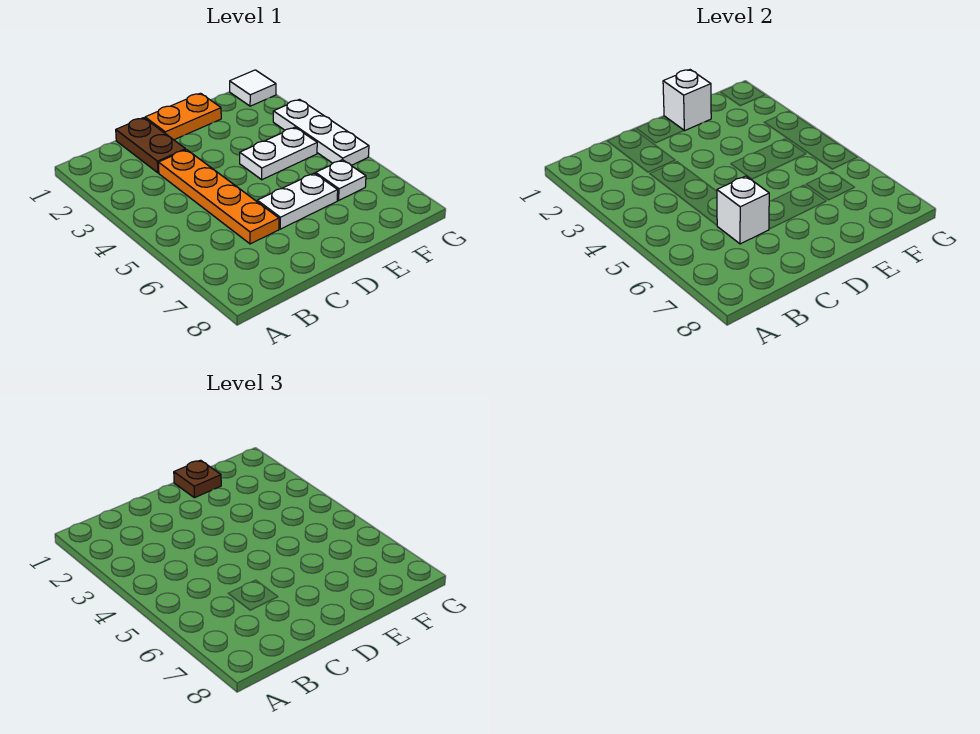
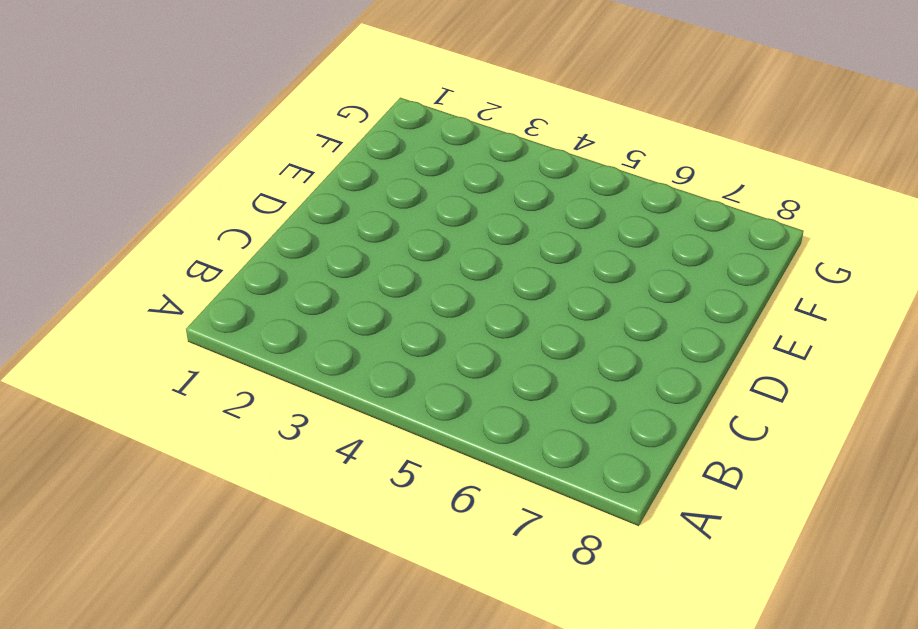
none -> brown 1x2 plate [116,118,186,173]
none -> orange 1x4 plate [158,150,279,244]

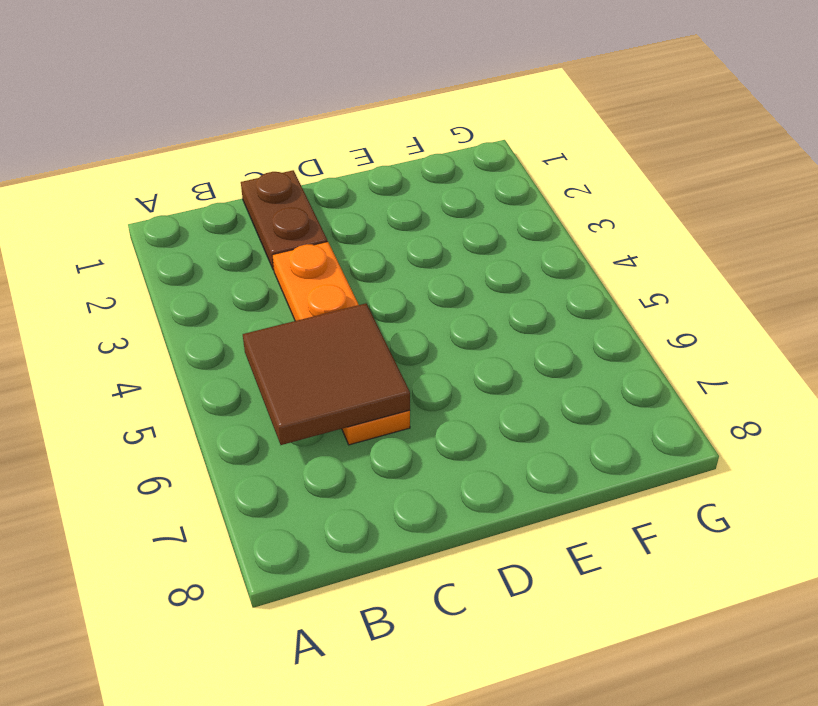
brown 2x2 tile [243,303,410,445] -> white 1x1 brick [717,176,769,244]
none -> orange 1x2 plate [145,93,221,140]
none -> white 1x2 plate [257,173,338,229]

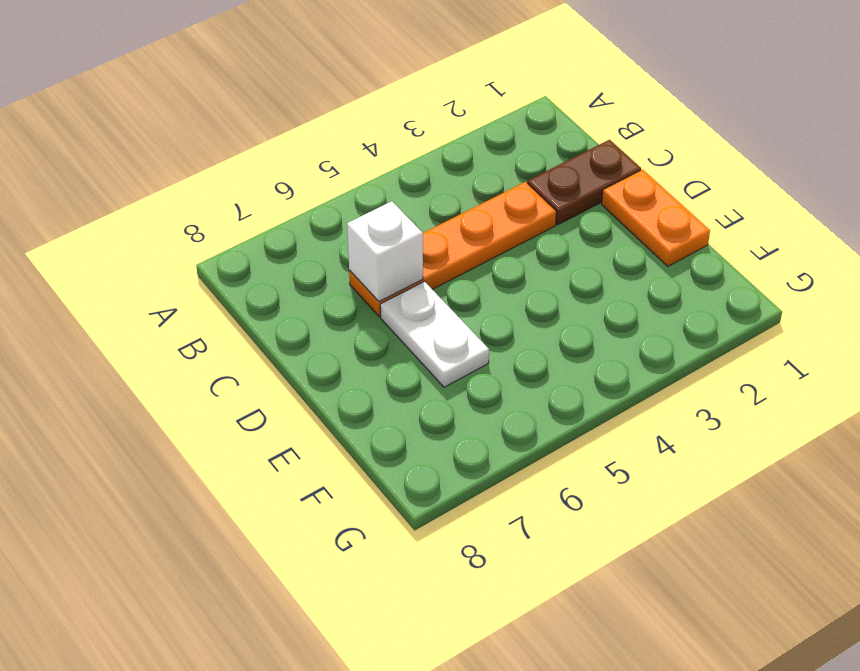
none -> white 1x2 plate [240,127,317,180]
none -> white 1x1 plate [316,160,366,200]

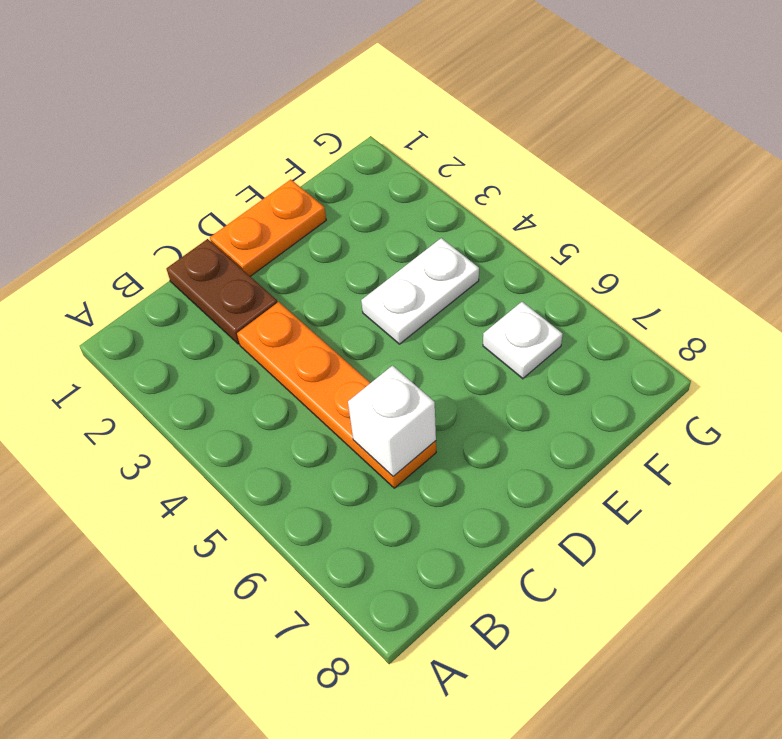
none -> white 1x2 plate [257,173,338,229]
none -> white 1x1 tile [230,70,276,106]

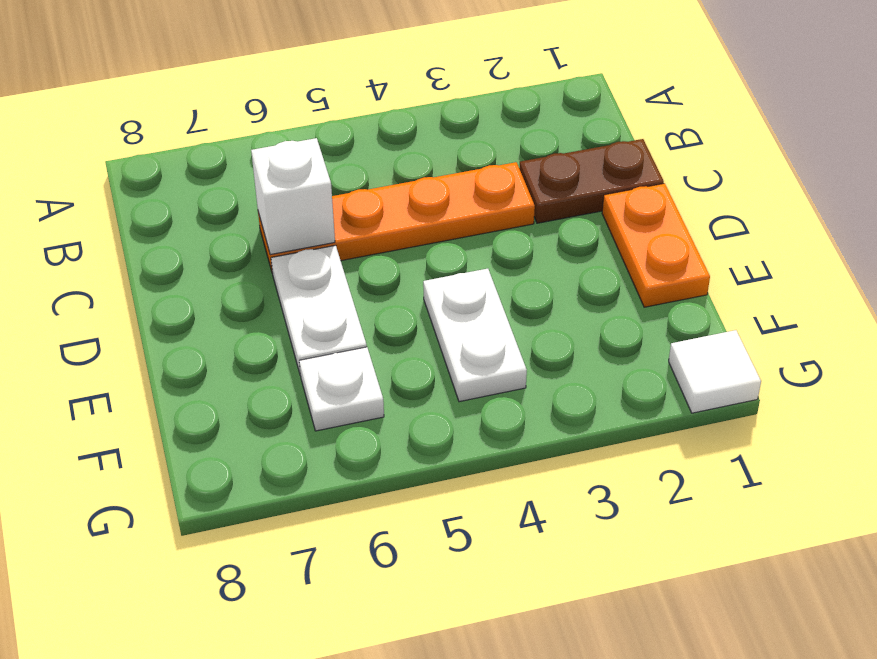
none -> white 1x3 plate [273,99,369,166]
none -> white 1x1 brick [663,70,711,131]

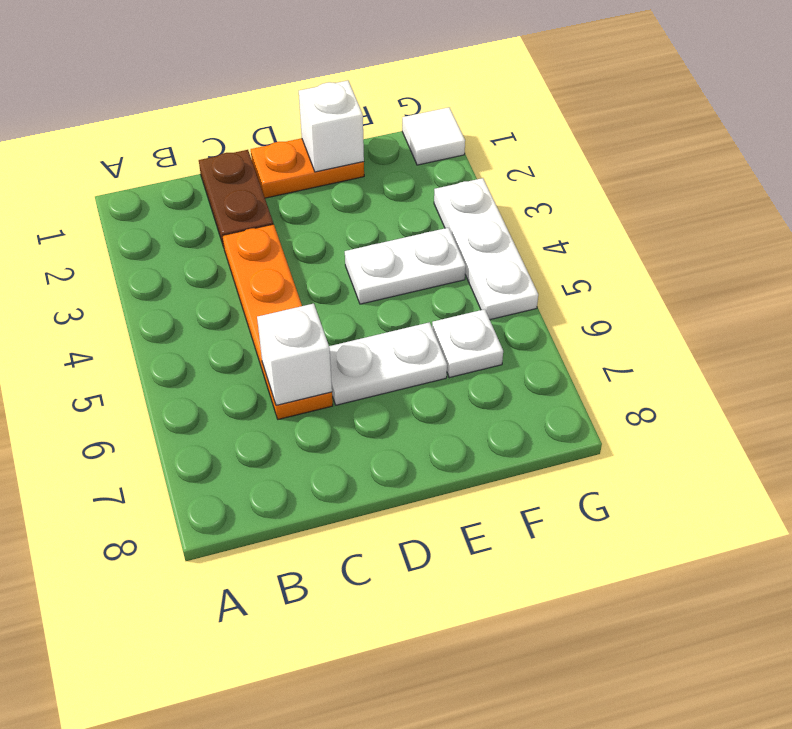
none -> brown 1x1 plate [174,460,221,498]

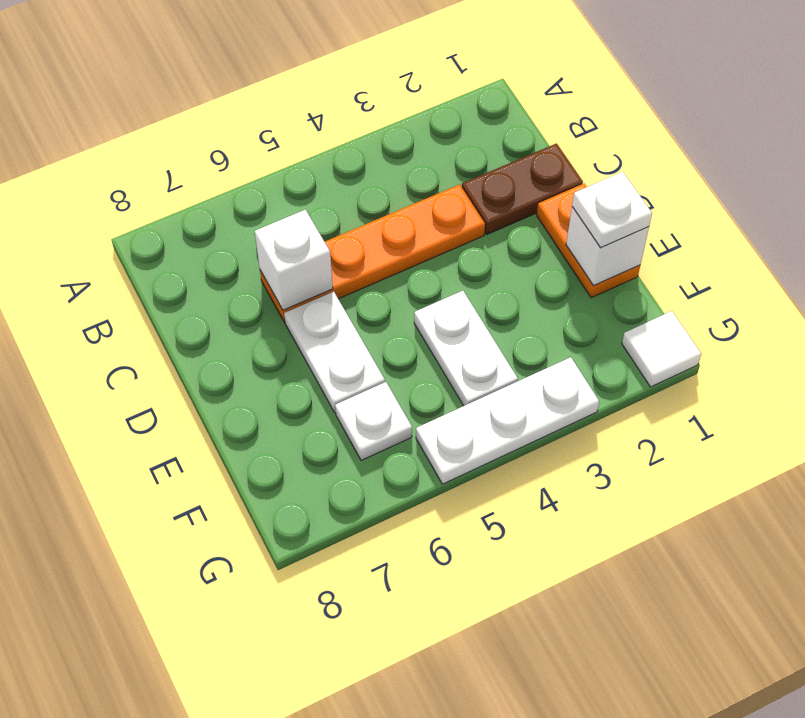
white 1x1 plate [572,172,652,248] -> brown 1x1 plate [174,460,221,498]

